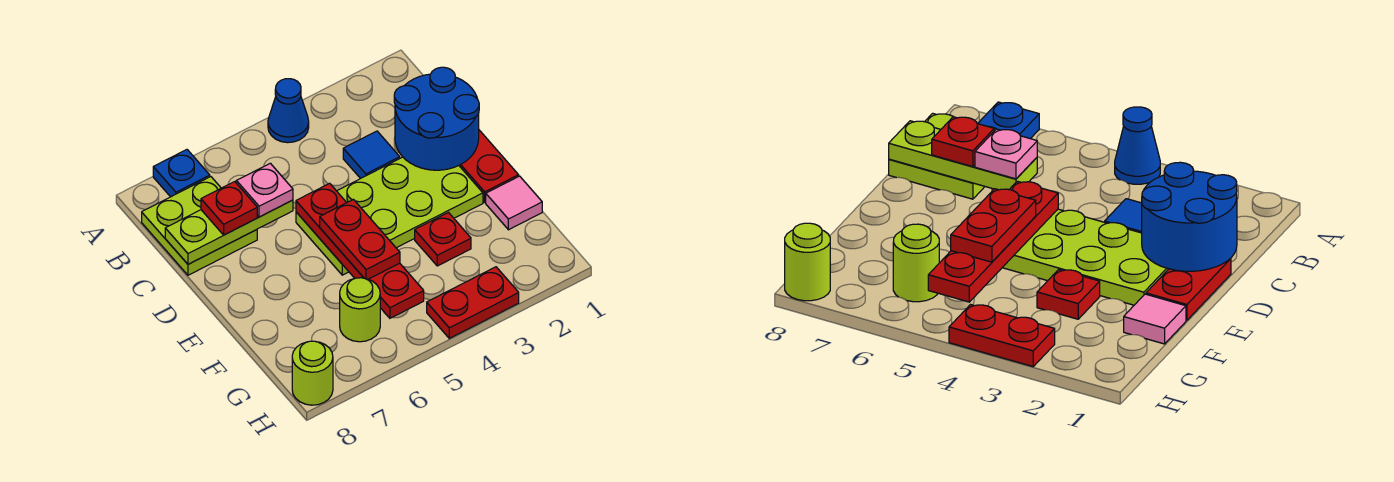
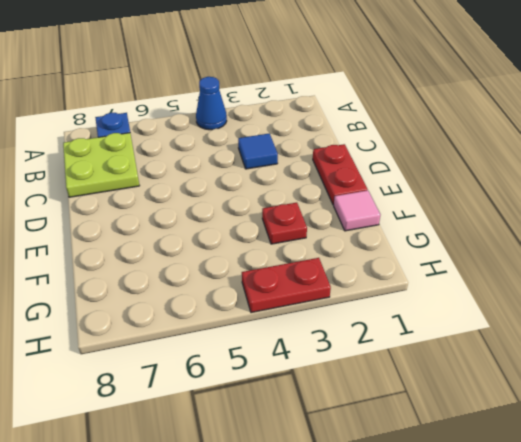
none -> lime 2x4 plate [296,157,483,275]
none -> lime 1x1 round brick [340,278,380,342]
none -> lime 1x1 round brick [292,341,333,405]

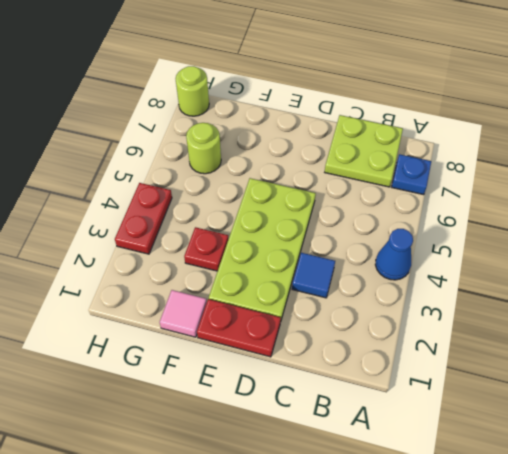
none -> blue 2x2 round brick [394,67,479,170]
none -> lime 1x3 plate [165,200,293,264]
none -> red 1x4 plate [296,183,424,318]

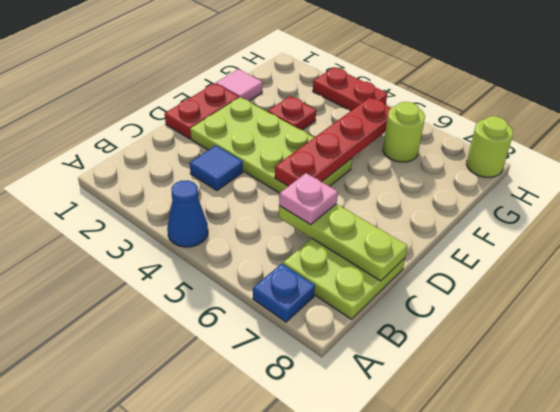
none -> blue 2x2 round brick [394,67,479,170]
none -> red 1x1 plate [201,182,257,235]
none -> red 1x2 plate [320,200,400,279]

